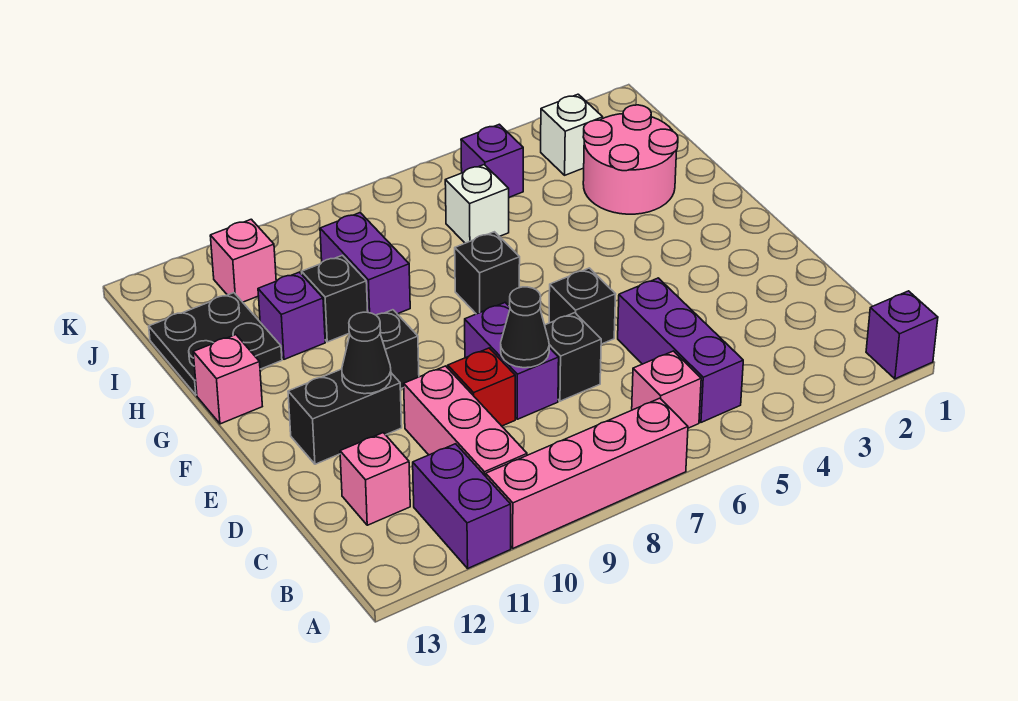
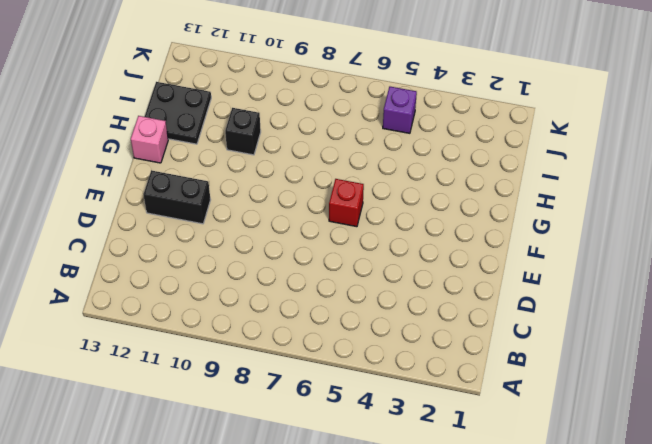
red 1x1 brick [329,179,364,227] -> red 1x1 brick moved to [448,348,515,426]
none -> purple 1x1 brick [866,291,938,379]
none -> pink 1x4 brick [486,398,688,548]
none -> purple 1x2 brick [413,444,511,568]

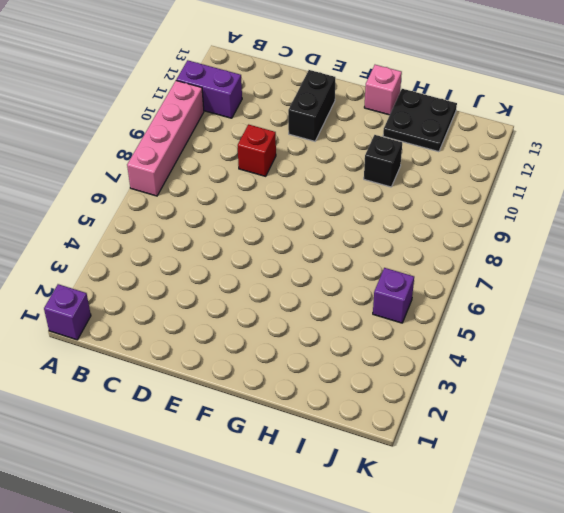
none -> purple 1x3 brick [618,278,743,422]
none -> pink 1x1 brick [632,351,701,428]
none -> pink 1x3 brick [404,366,527,476]

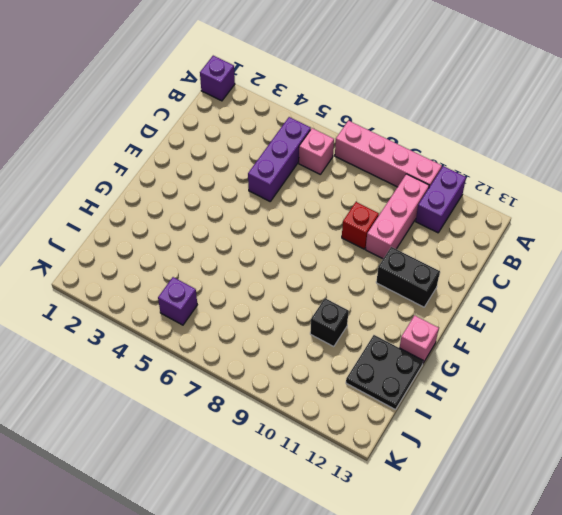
none -> pink 1x1 brick [340,433,410,525]
none -> black 1x1 brick [545,313,601,401]
none -> purple 1x2 brick [465,303,559,419]

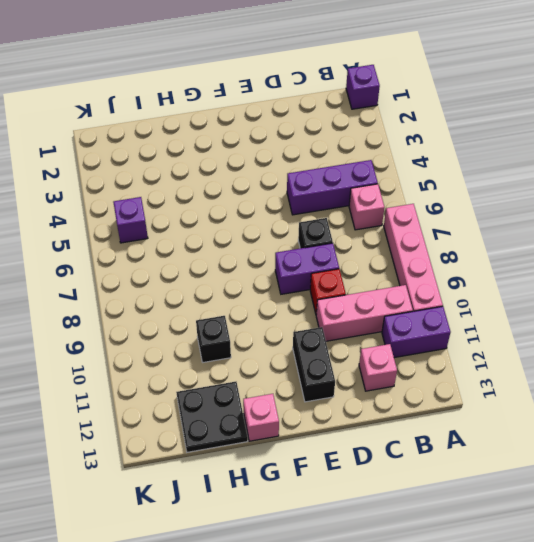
none -> black 1x1 brick [549,268,616,344]
none -> black 1x1 brick [376,310,419,389]
none -> black 1x1 brick [455,232,520,314]

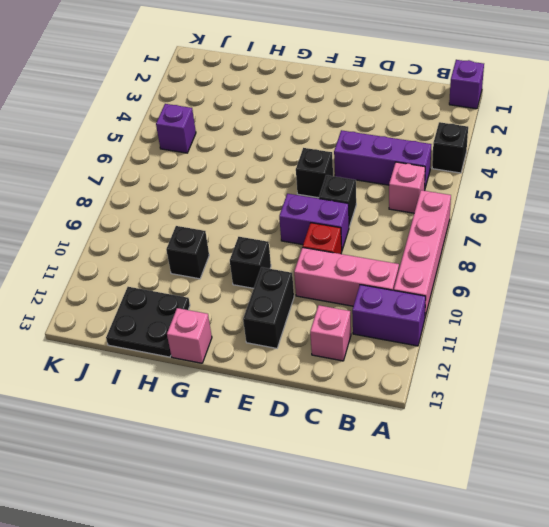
black 1x1 brick [432,122,468,173] -> black 1x1 brick moved to [455,232,520,314]
none -> pink 2x2 round brick [583,105,678,214]
none -> purple 1x2 brick [320,213,410,315]
none -> purple 1x1 brick [258,272,325,359]

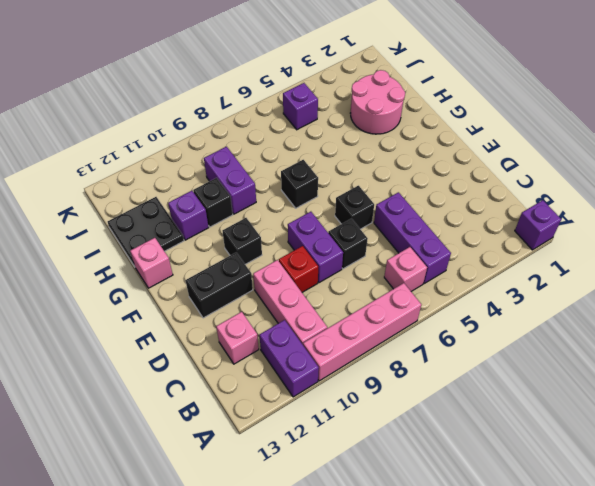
none -> white 1x1 brick [445,165,509,243]
none -> white 1x1 brick [541,94,603,175]
none -> pink 1x1 brick [210,219,276,302]

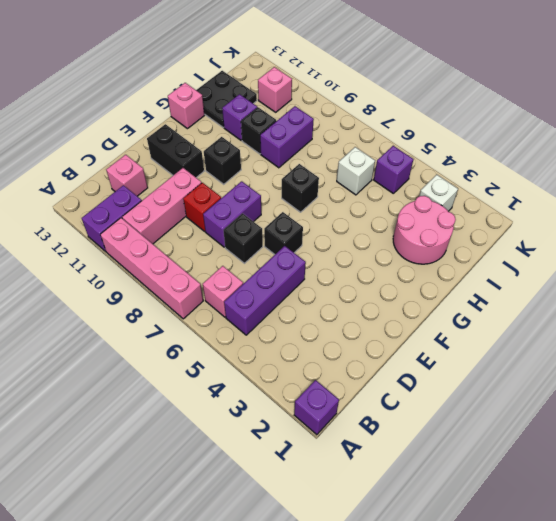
none -> black 1x1 cone [501,287,549,368]
none -> black 1x1 cone [342,312,391,394]

